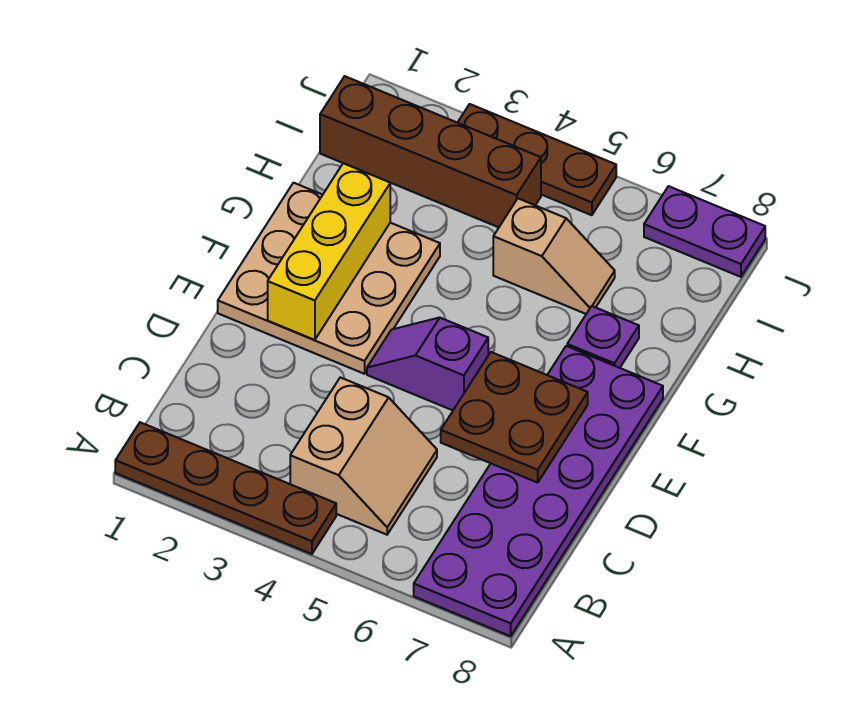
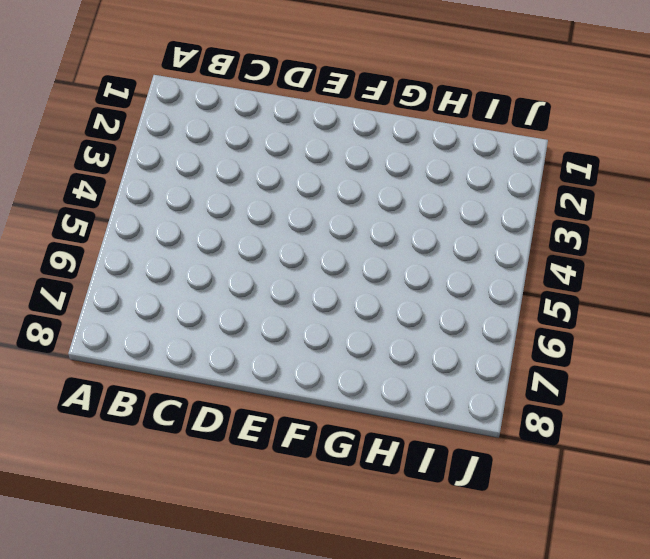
none -> brown 1x4 plate [115,422,336,554]
none -> purple 2x6 plate [414,346,663,636]
none -> tan 2x2 slope [290,377,437,535]

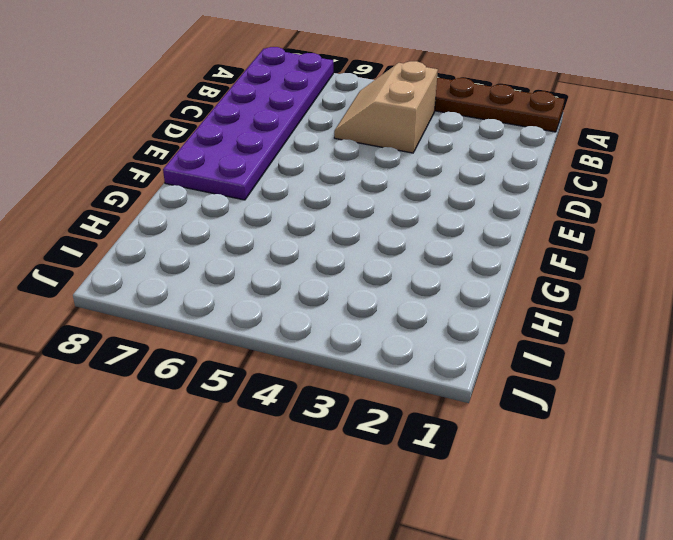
none -> tan 3x3 plate [218,183,440,374]
none -> purple 1x2 slope [367,318,488,410]
none -> purple 1x1 plate [567,306,639,368]

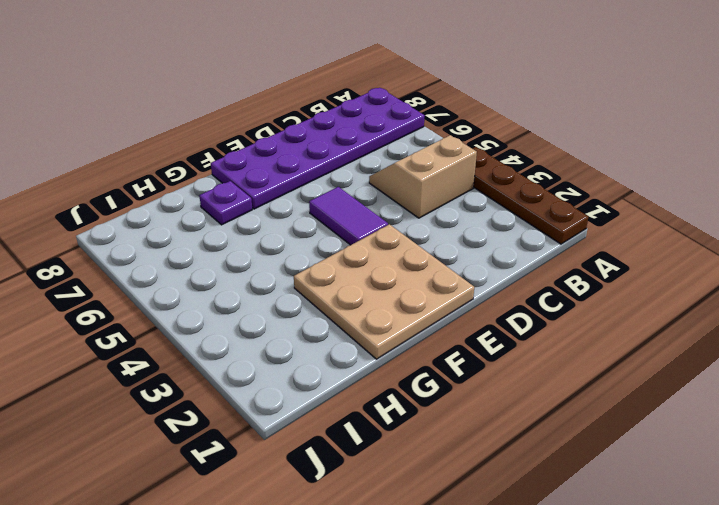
purple 1x2 tile [309,187,388,245] -> purple 1x2 slope [367,318,488,410]
none -> tan 1x2 slope [493,198,615,314]
none -> brown 1x4 brick [320,76,541,227]
none -> brown 1x3 plate [458,104,616,215]

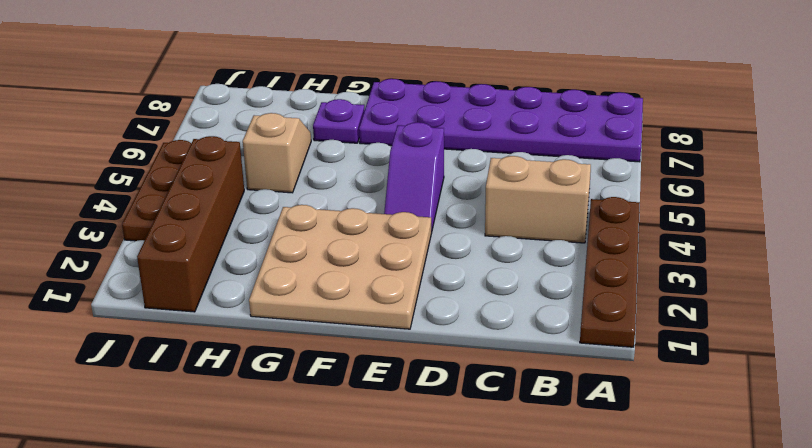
none -> purple 1x2 plate [644,186,765,277]
none -> brown 2x2 plate [441,352,588,483]
none -> yellow 1x3 brick [268,163,390,340]

